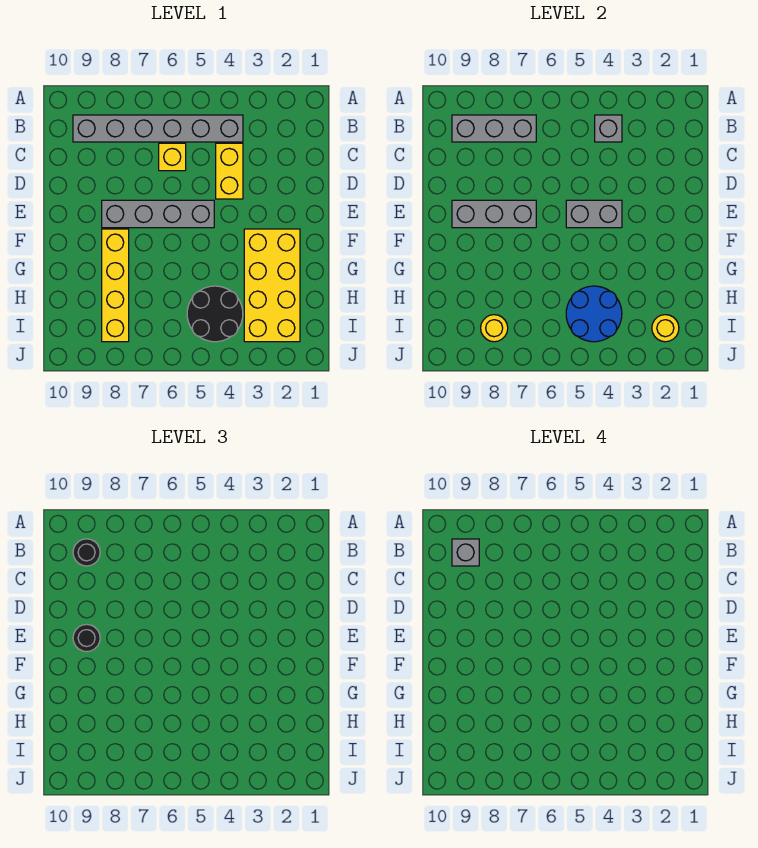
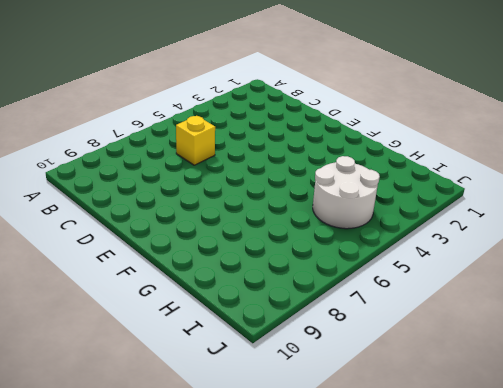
white 2x2 round brick [313,156,380,229] -> black 2x2 round brick [187,286,243,342]
none -> grey 1x6 brick [73,115,243,142]
none -> yellow 1x2 brick [216,143,243,199]
none -> grey 1x4 brick [102,200,214,228]

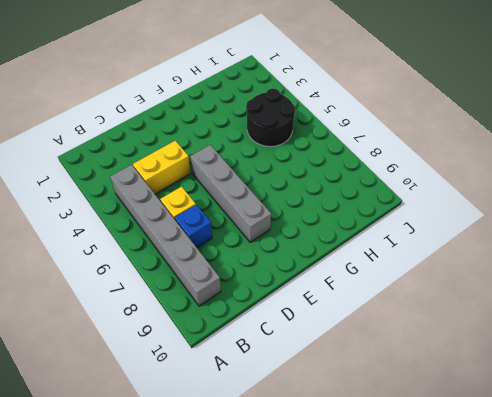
blue 1x1 brick [175,205,212,248] -> none
none -> yellow 2x4 brick [244,229,300,342]
none -> yellow 1x4 brick [102,229,129,342]
none -> grey 1x1 brick [595,115,622,142]

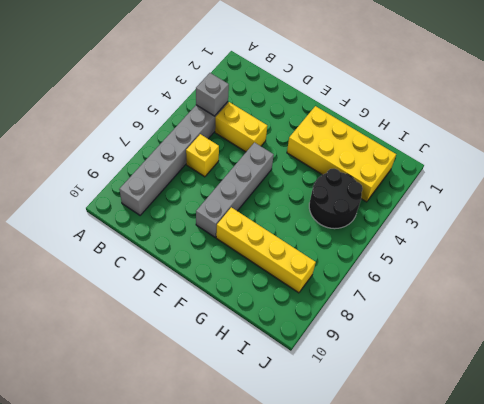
none -> grey 1x3 brick [452,115,536,142]
none -> grey 1x2 brick [566,200,622,228]
none -> grey 1x3 brick [452,200,536,228]

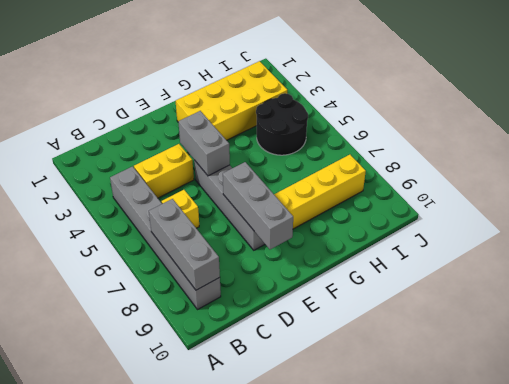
none -> grey 1x1 brick [595,115,622,142]
none -> blue 2x2 round brick [566,286,622,342]
none -> yellow 1x1 round brick [652,315,679,342]

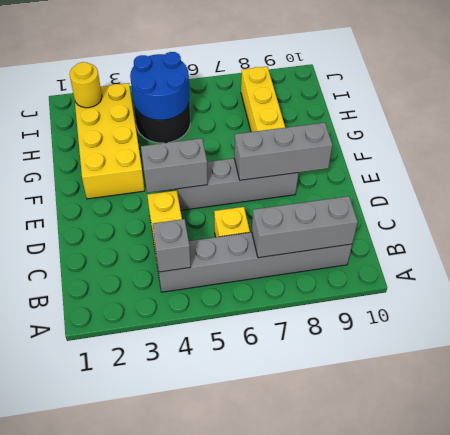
none -> yellow 1x1 round brick [481,315,508,342]
none -> black 1x1 round brick [73,539,100,566]
none -> black 1x1 round brick [73,624,100,652]

